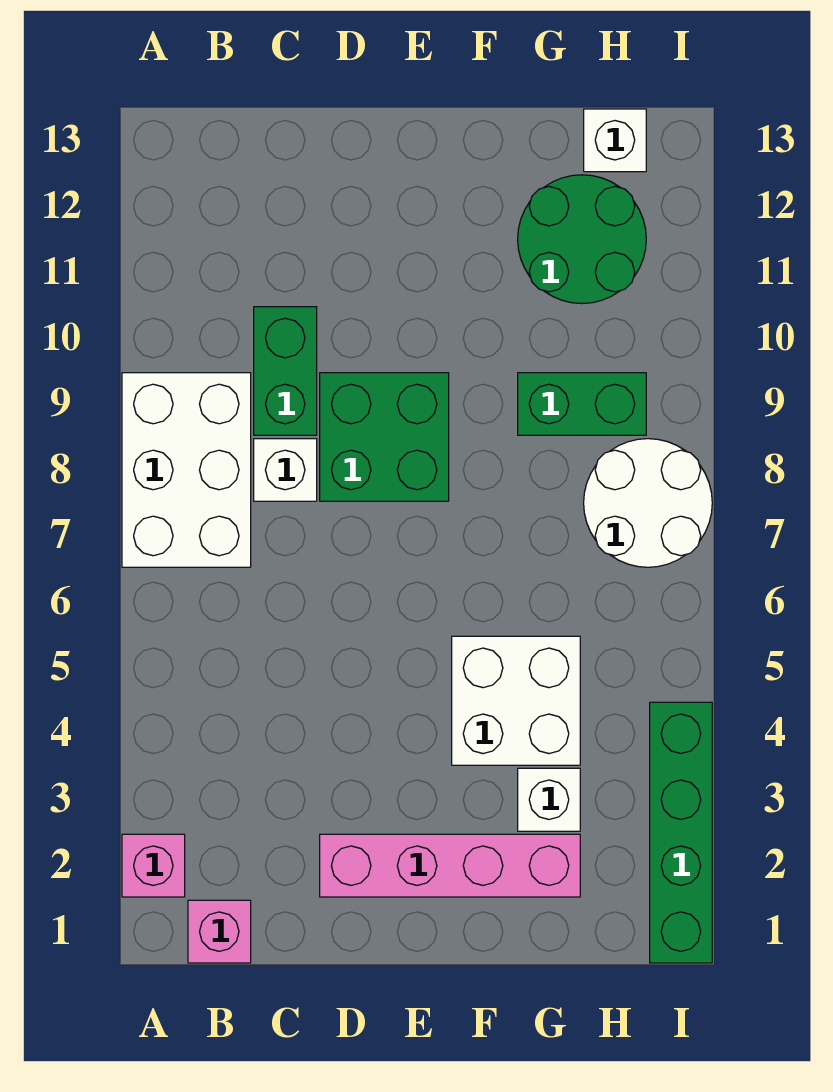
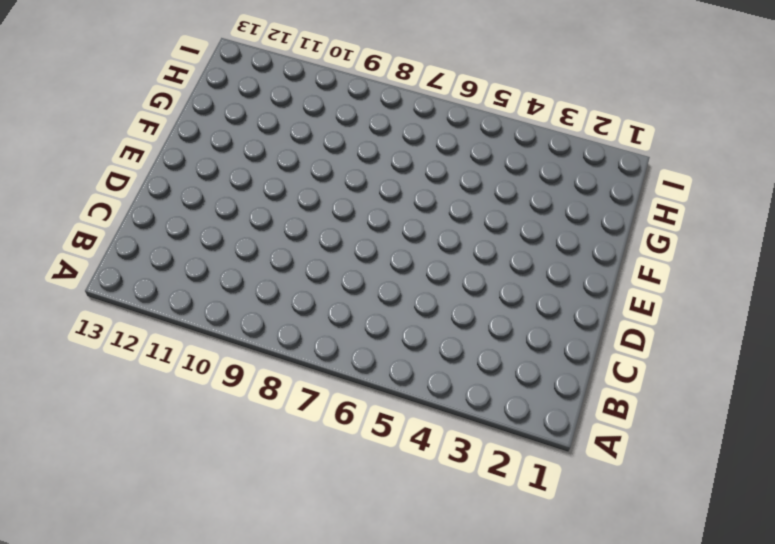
none -> pink 1x1 brick [122,834,185,897]
none -> white 2x3 brick [122,373,251,567]
none -> pink 1x1 brick [188,900,251,963]

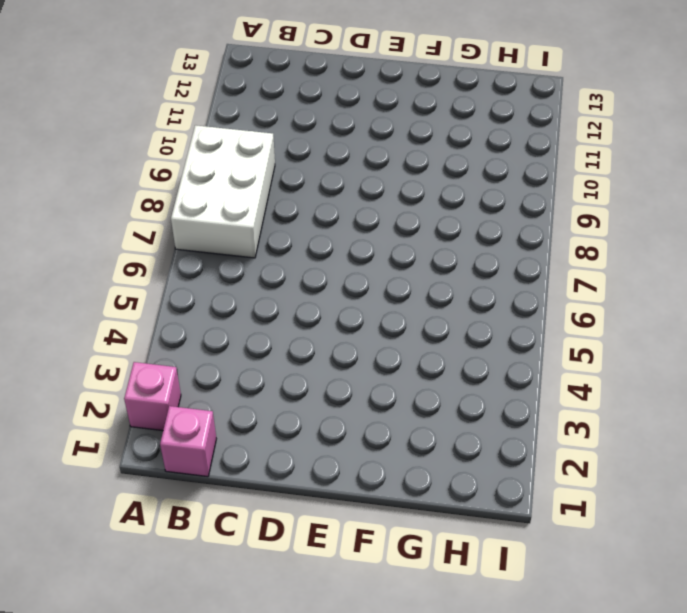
none -> white 1x1 brick [254,439,317,501]
none -> green 1x2 brick [254,307,317,435]
none -> pink 1x4 brick [320,834,580,897]

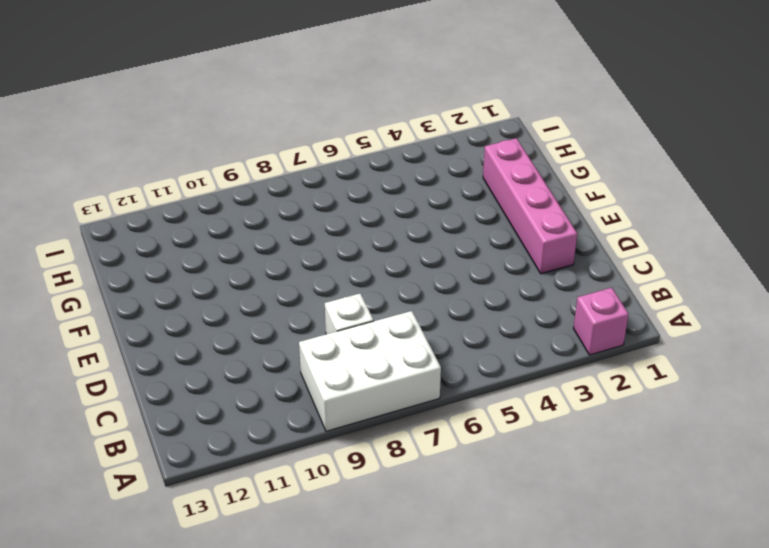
none -> pink 1x1 brick [188,900,251,963]
none -> green 1x2 brick [254,307,317,435]
none -> green 2x2 brick [320,373,449,501]

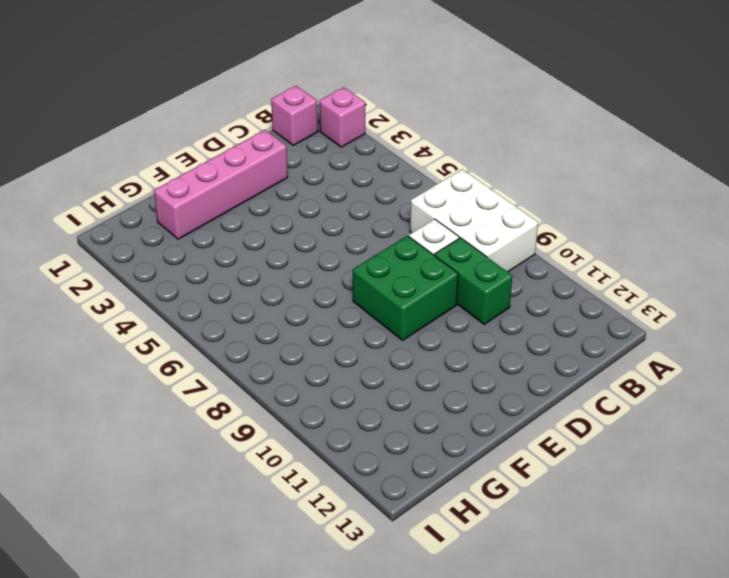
none -> white 2x2 brick [452,636,580,765]
none -> white 1x1 brick [518,768,580,831]
none -> green 1x2 brick [518,373,646,435]

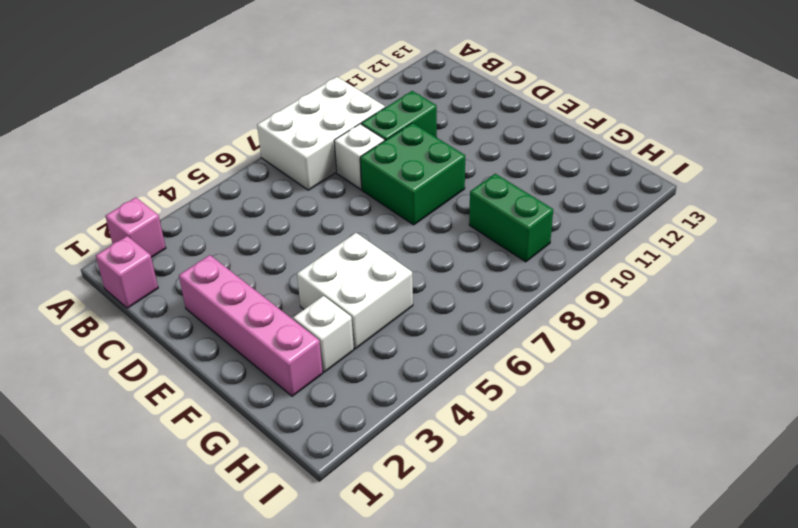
none -> green 2x2 round brick [518,175,646,304]
none -> white 2x2 round brick [584,439,712,567]
none -> white 1x1 brick [584,109,646,172]

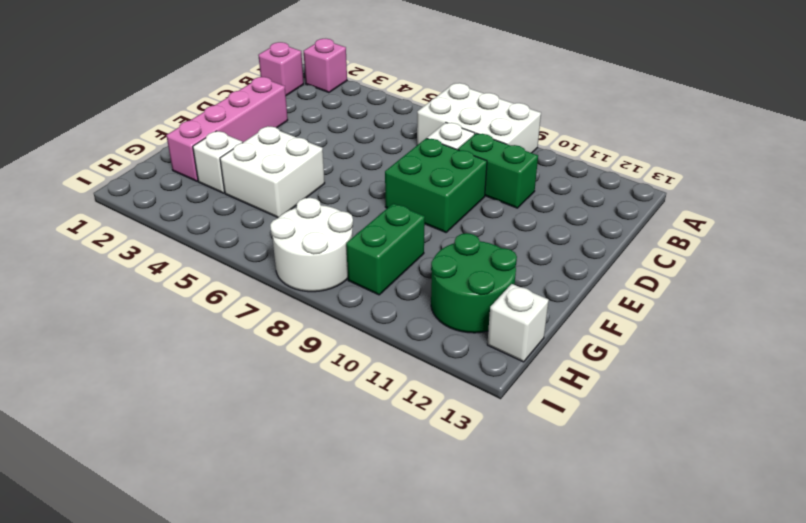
none -> green 1x4 brick [650,702,712,963]

